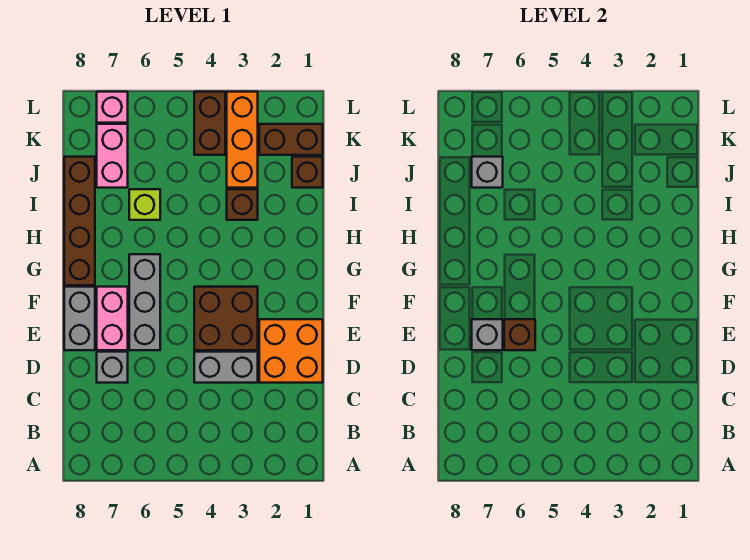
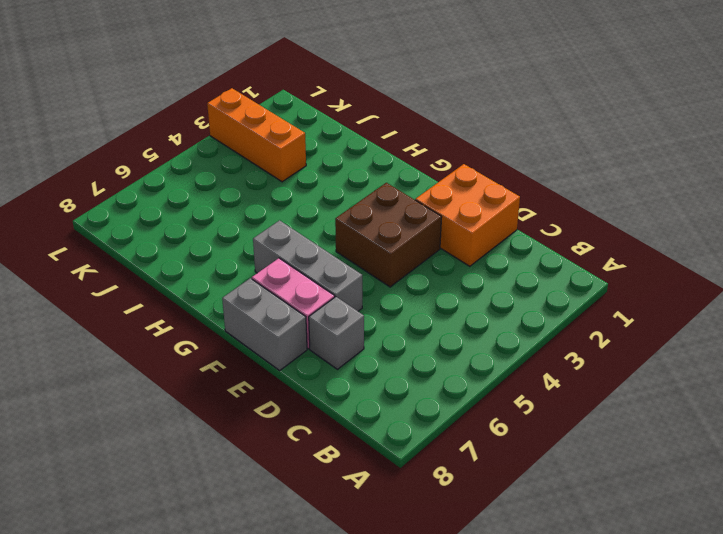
none -> grey 1x2 brick [194,352,258,383]
none -> brown 1x4 brick [64,157,95,285]
none -> brown 1x1 brick [227,189,258,220]

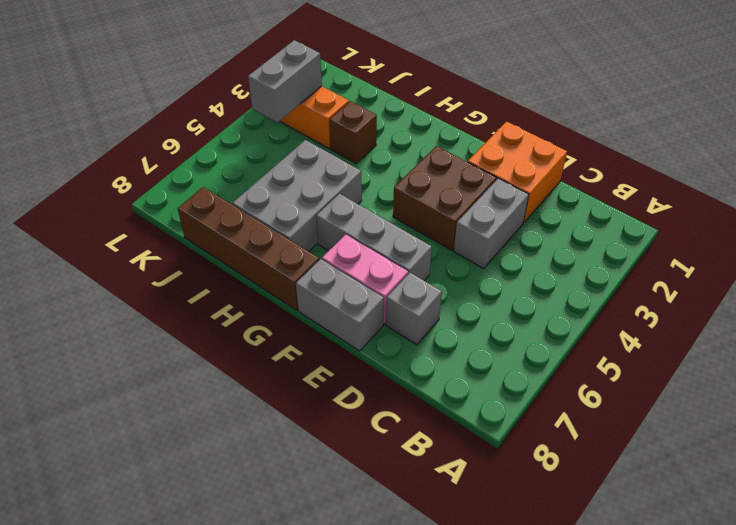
grey 2x3 brick [232,140,362,251] -> lime 1x1 brick [129,189,160,220]
grey 1x2 brick [248,40,322,122] -> none
none -> brown 1x1 brick [292,157,323,188]
none -> pink 1x2 brick [97,124,128,188]
none -> brown 1x2 brick [259,124,323,155]

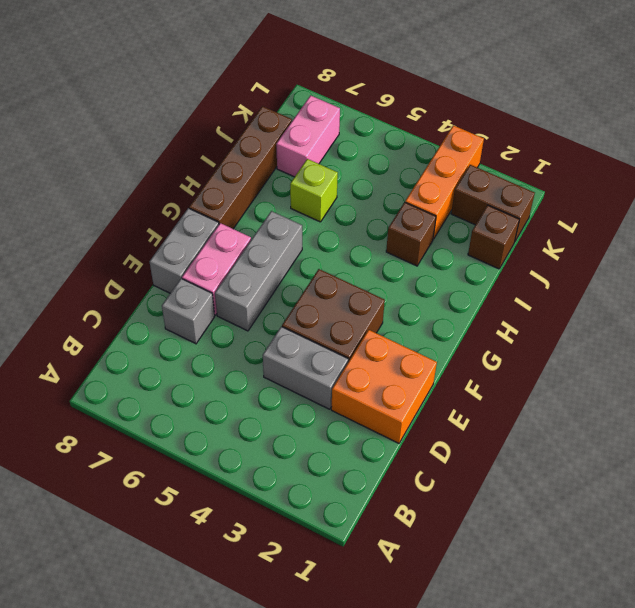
none -> brown 1x2 brick [194,92,225,155]
none -> pink 1x1 brick [97,92,128,123]
none -> brown 1x1 brick [504,319,535,350]

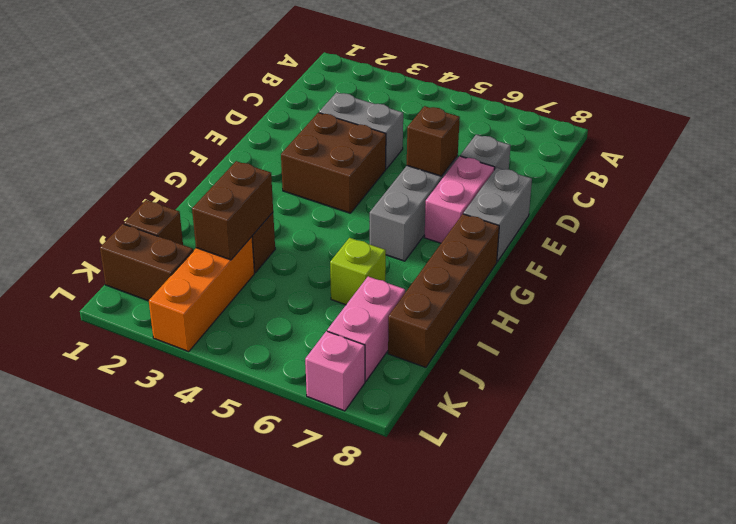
brown 1x2 brick [192,161,273,260] -> brown 1x2 brick moved to [194,92,225,155]
none -> orange 2x2 brick [259,319,323,383]
none -> grey 1x1 brick [472,319,503,350]
none -> grey 1x1 brick [472,157,503,188]

